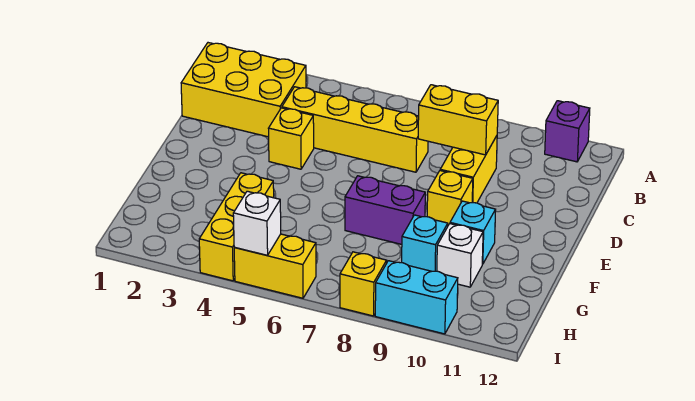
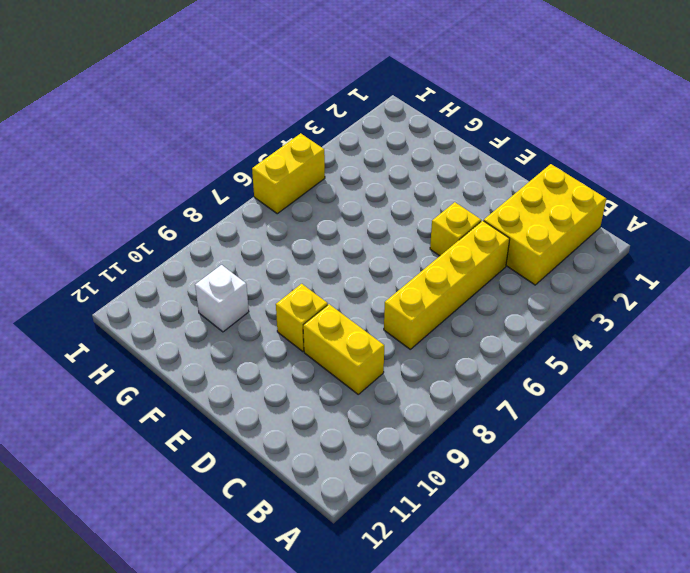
none -> purple 1x1 brick [545,101,590,162]
none -> purple 1x2 brick [345,176,425,244]
none -> cyan 1x1 brick [450,201,496,264]

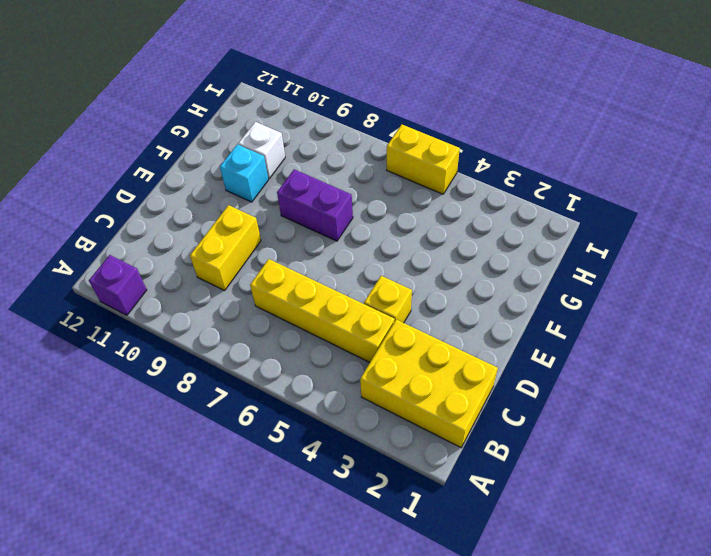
none -> yellow 1x1 brick [427,171,473,225]
none -> yellow 1x3 brick [199,173,274,281]
none -> cyan 1x1 brick [402,215,448,271]

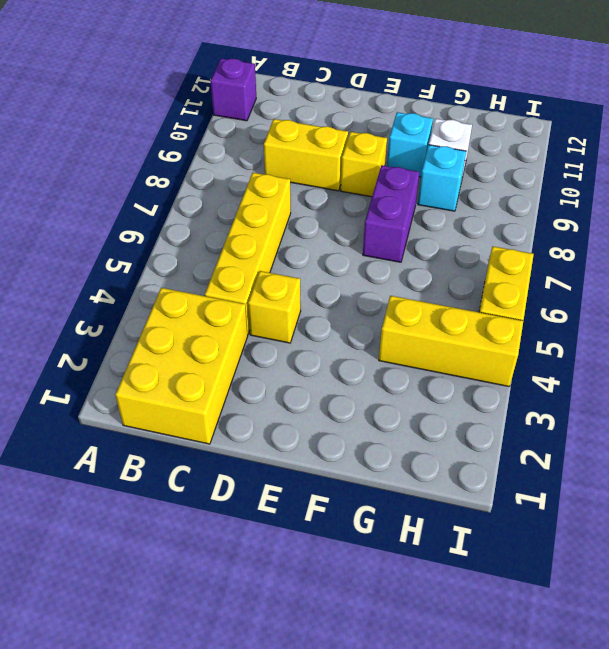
none -> yellow 1x1 brick [340,252,387,316]
none -> cyan 1x2 brick [375,261,458,334]
none -> yellow 1x2 brick [418,85,498,155]

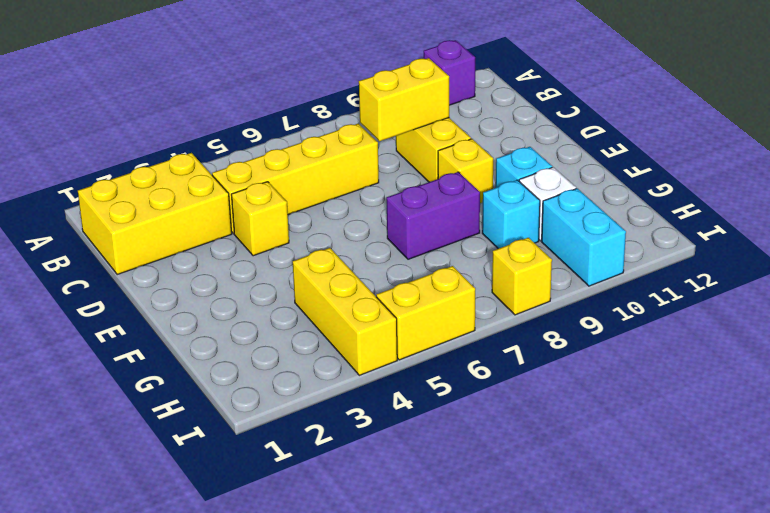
cyan 1x2 brick [542,188,626,286] -> cyan 1x2 brick turned to [375,261,458,334]
none -> white 1x1 brick [233,191,281,255]

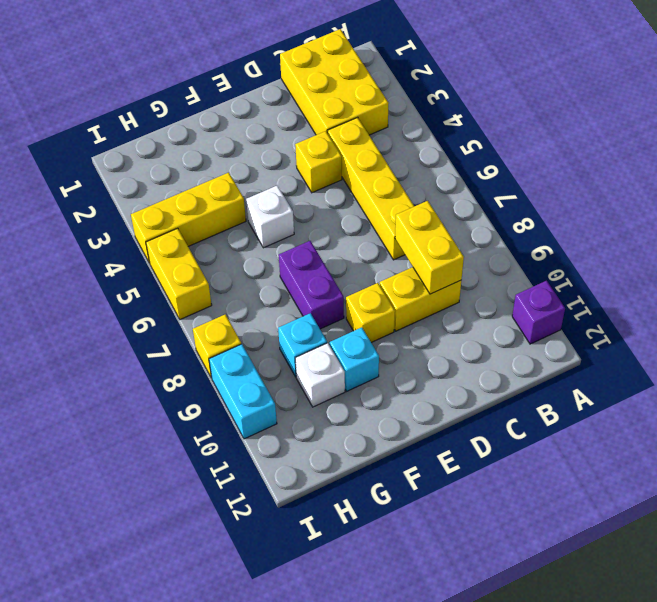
white 1x1 brick [246,186,294,248] -> white 1x1 brick moved to [233,191,281,255]

